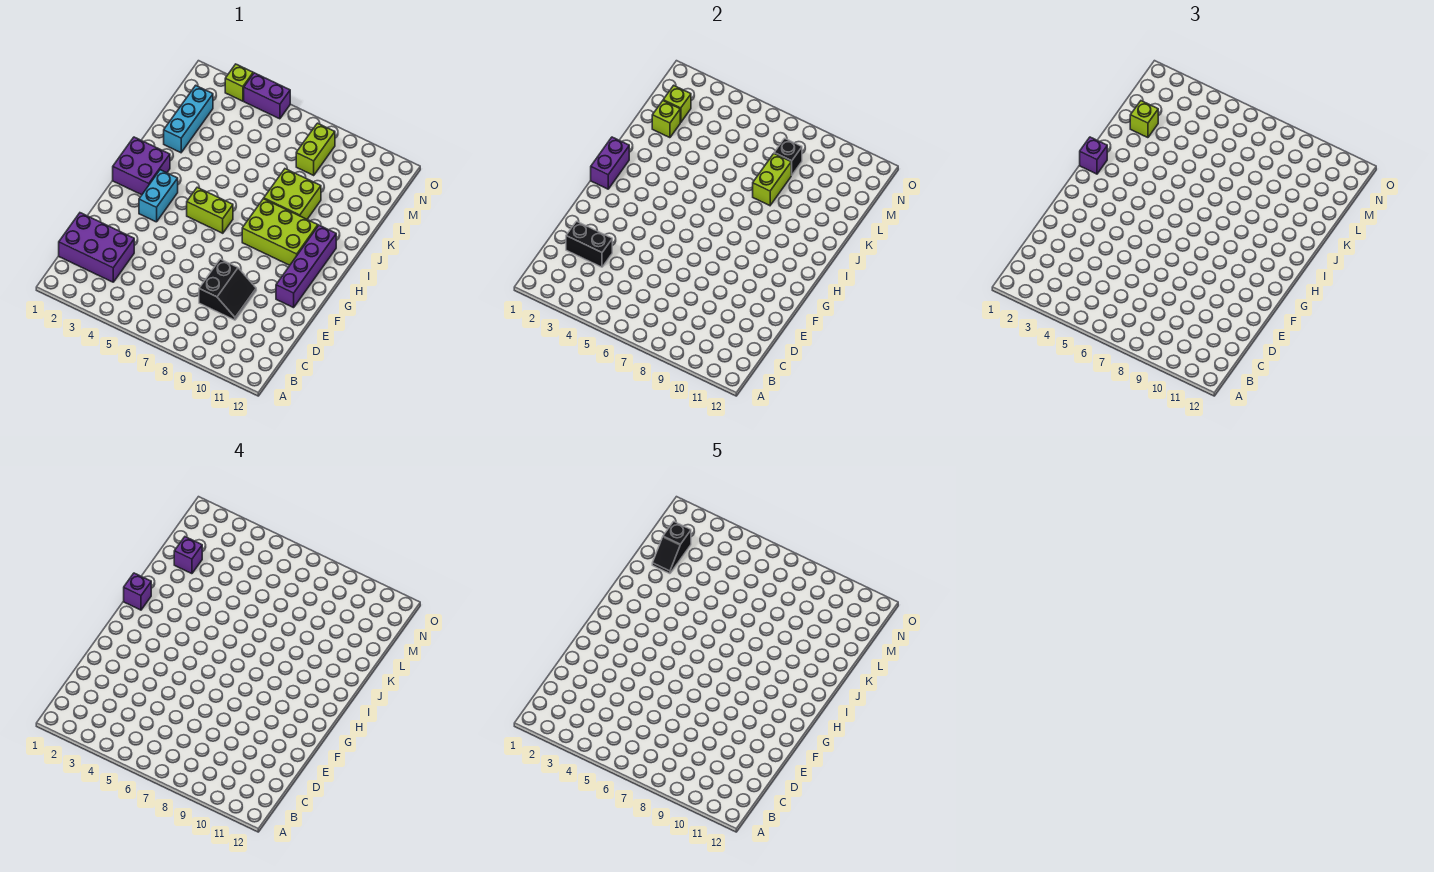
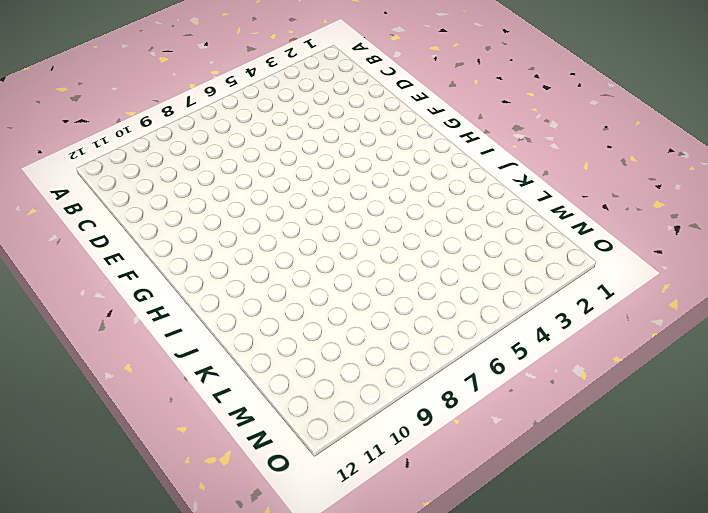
none -> purple 2x3 brick [59,213,134,282]
none -> black 2x2 slope [199,259,256,320]
none -> purple 1x4 brick [276,225,336,308]

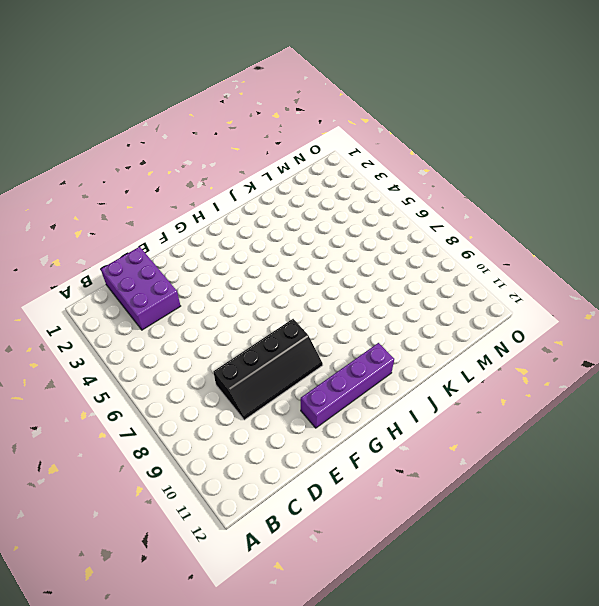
black 2x4 slope [213,319,323,420] -> black 2x2 slope [199,259,256,320]
none -> cyan 1x2 brick [139,170,178,222]
none -> purple 2x2 brick [113,137,170,195]
none -> lime 1x2 brick [187,187,233,233]

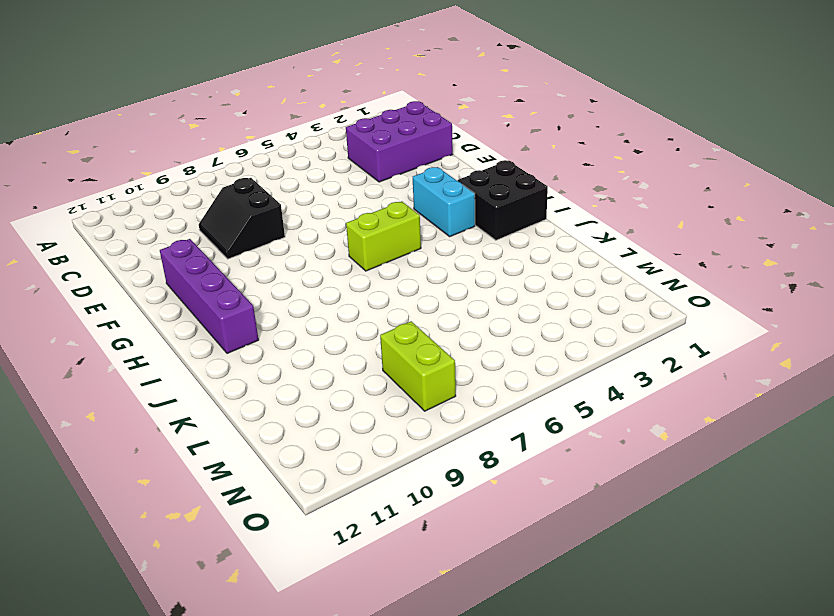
black 2x2 brick [458,160,548,240] -> purple 2x2 brick [113,137,170,195]
none -> lime 2x3 brick [242,199,318,265]
none -> lime 2x2 brick [264,169,321,219]
none -> cyan 1x3 brick [164,85,213,153]

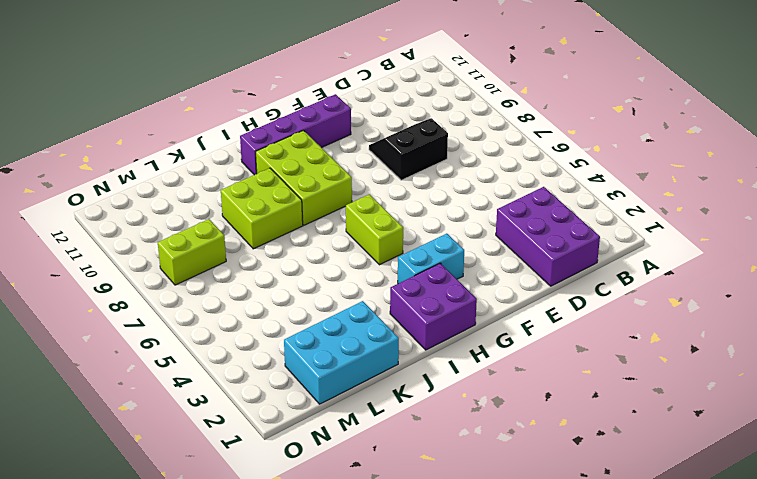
cyan 2x3 brick [284,301,399,404] -> cyan 1x3 brick [164,85,213,153]
none -> lime 1x1 brick [225,64,253,101]
none -> purple 1x2 brick [244,73,290,119]
none -> black 1x2 brick [566,221,612,267]

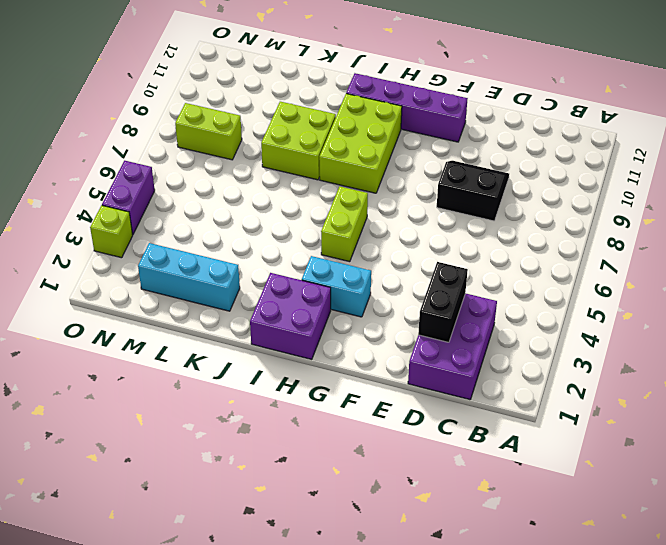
none -> purple 1x2 brick [591,137,629,189]
none -> lime 1x2 brick [753,154,792,206]
none -> lime 1x1 brick [652,101,680,138]

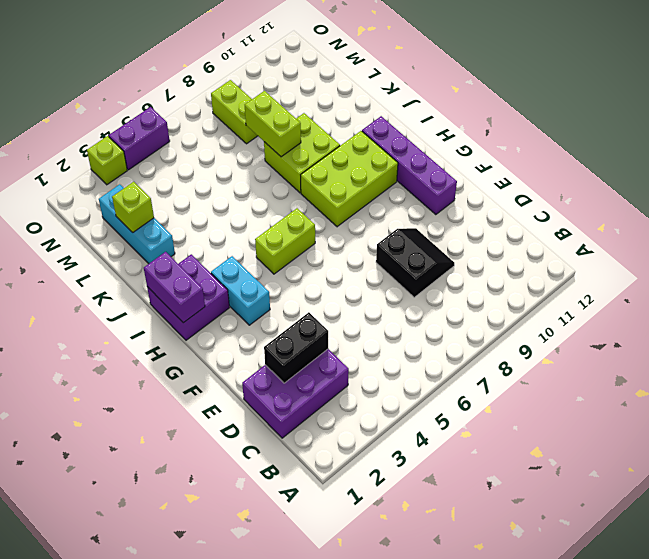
none -> lime 1x1 brick [663,85,691,123]
none -> black 1x1 brick [774,138,802,175]
none -> purple 1x1 brick [1080,137,1107,174]

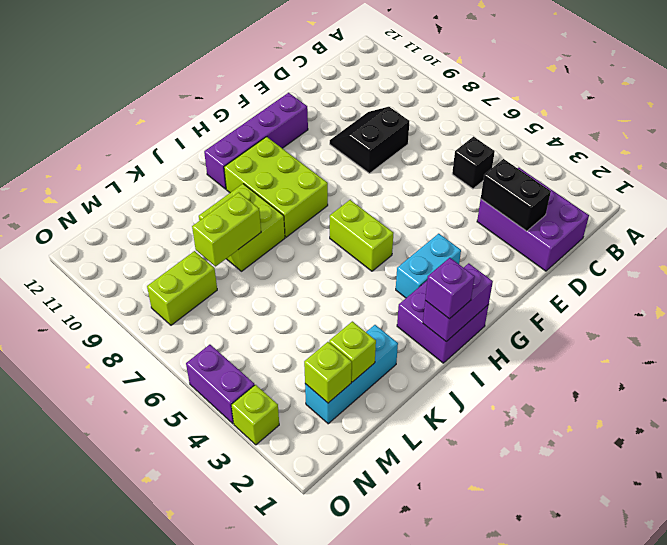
black 1x1 brick [452,137,495,189] -> black 1x1 brick moved to [774,138,802,175]
none -> lime 1x1 brick [1130,101,1158,138]
none -> purple 1x1 brick [124,573,151,610]
none -> purple 1x1 brick [174,537,202,574]

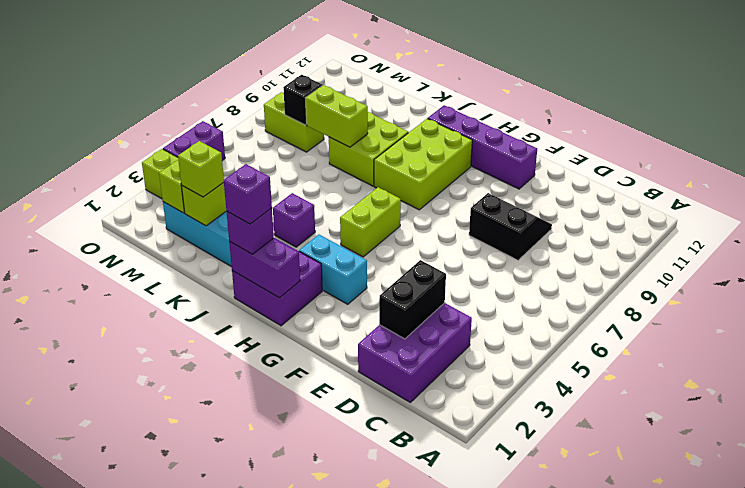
purple 1x1 brick [273,193,315,247] -> purple 1x1 brick moved to [174,537,202,574]
none -> black 1x2 slope [652,521,691,574]

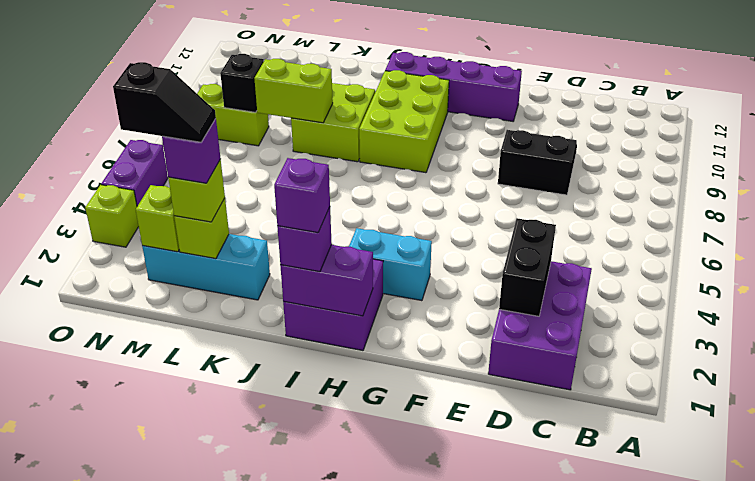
none -> lime 1x2 brick [187,187,233,233]

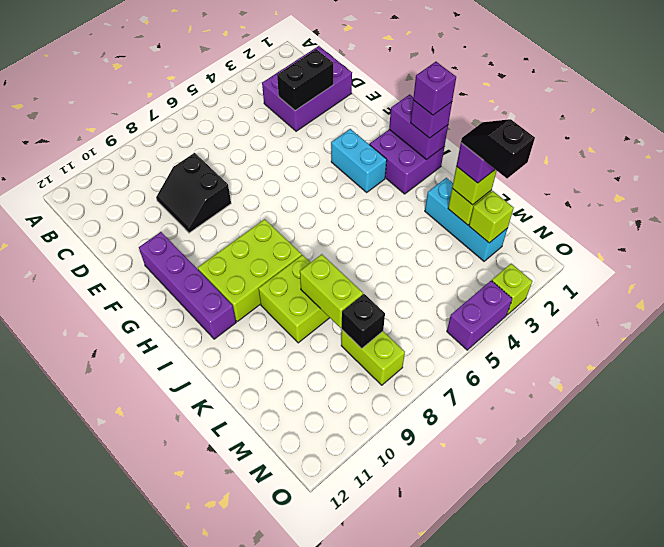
none -> lime 1x2 brick [187,187,233,233]

